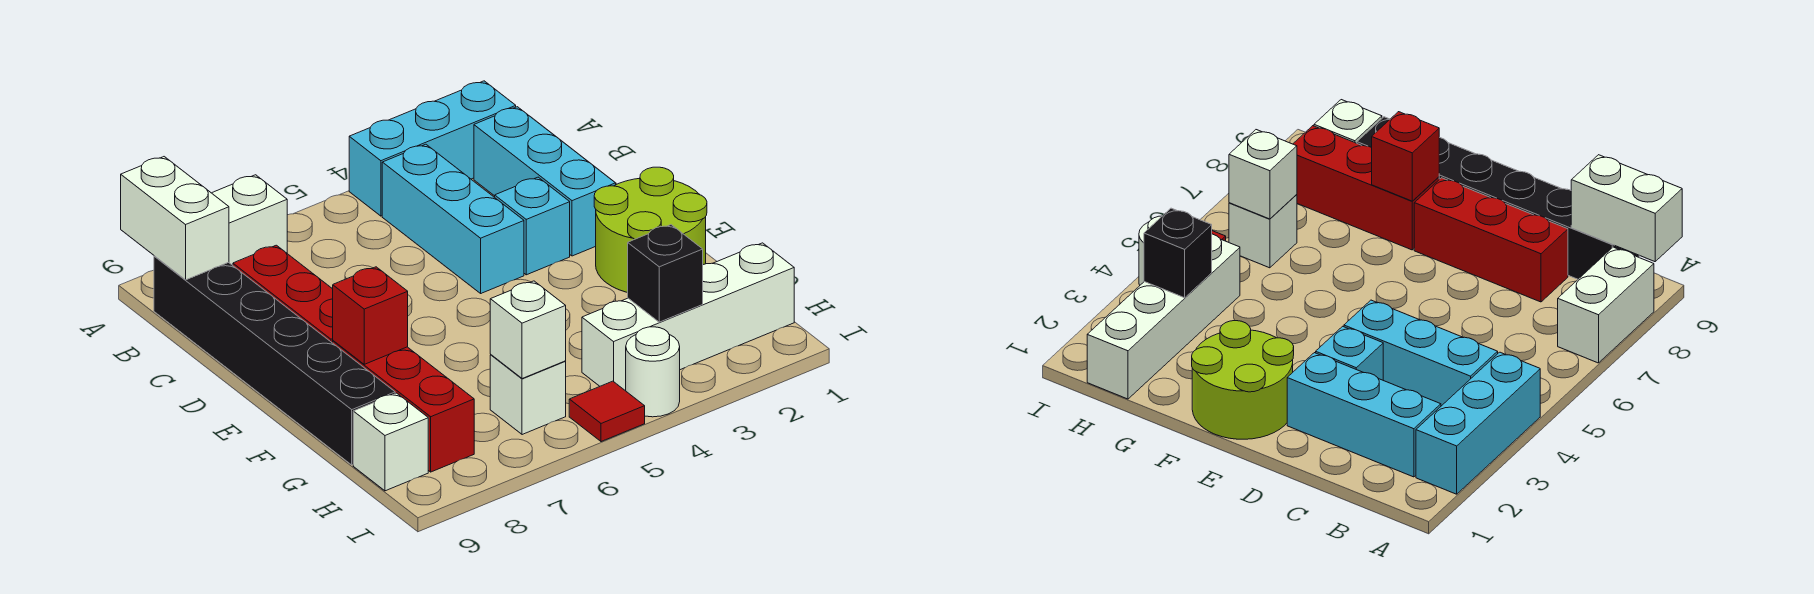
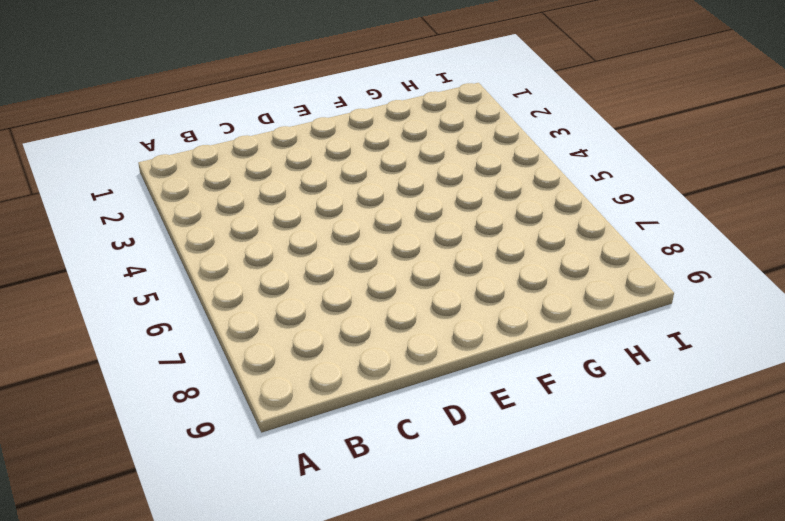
none -> cyan 1x3 brick [349,81,516,216]
none -> white 1x2 brick [212,175,287,265]
none -> cyan 1x3 brick [474,107,616,256]

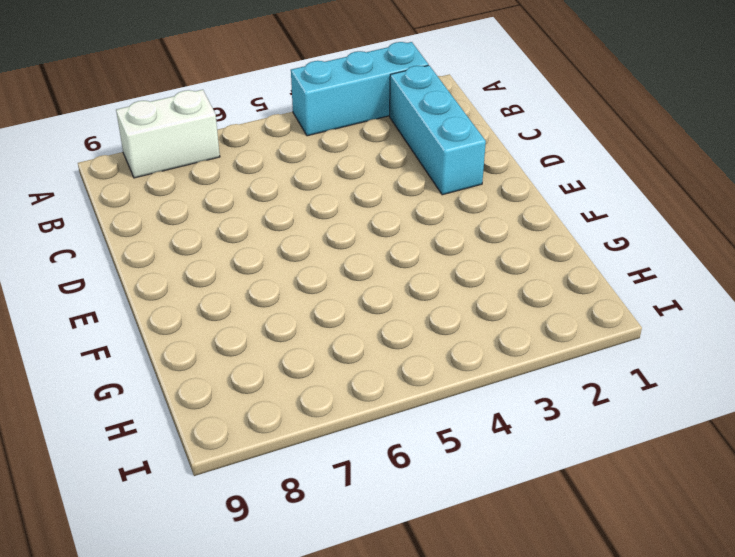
none -> cyan 1x3 brick [382,144,524,293]
none -> black 1x6 brick [154,256,395,465]
none -> red 1x3 brick [233,245,333,343]

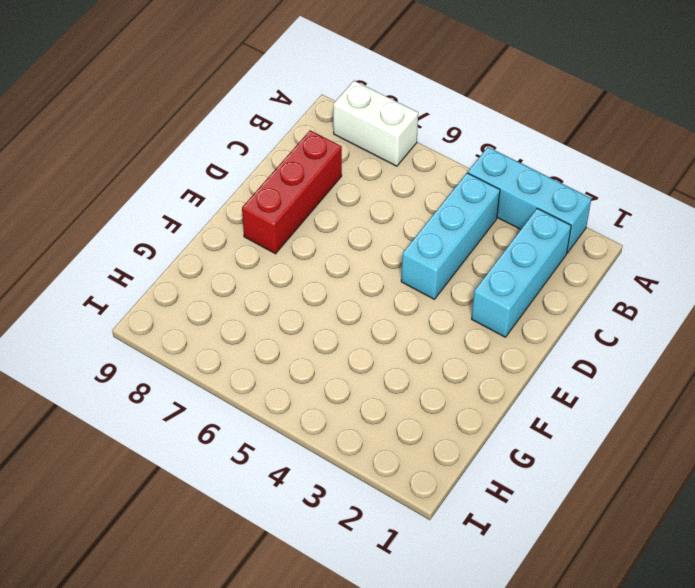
none -> black 1x6 brick [154,256,395,465]
none -> cyan 1x1 brick [495,177,570,275]
none -> lime 2x2 round brick [594,167,707,293]

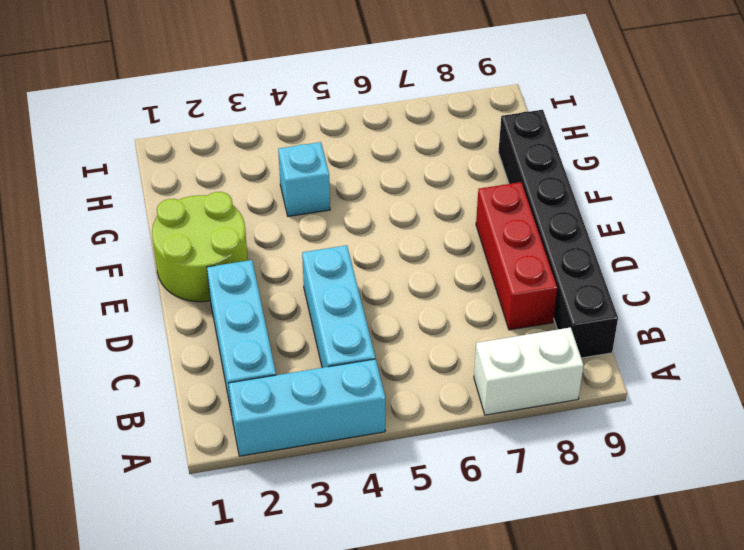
cyan 1x1 brick [278,142,330,216] -> cyan 1x1 brick moved to [495,177,570,275]
none -> red 1x3 brick [333,341,474,472]
none -> white 1x4 brick [582,243,794,391]
none -> white 1x1 brick [490,355,566,435]

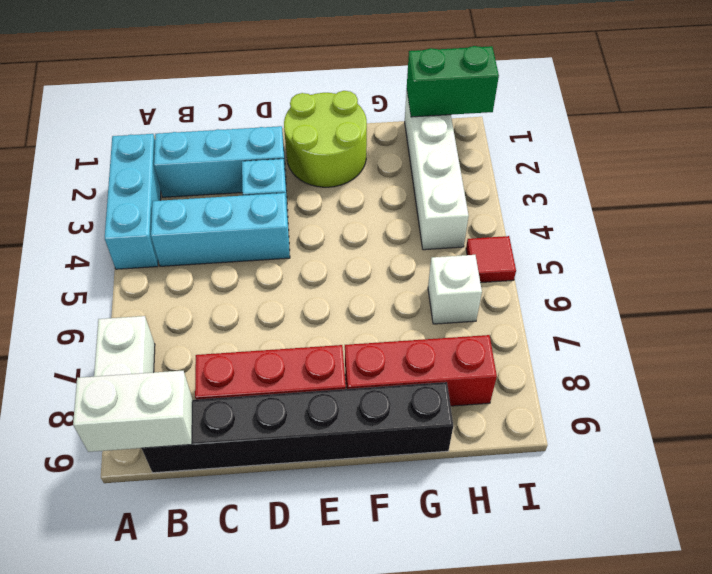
green 1x2 brick [407,46,499,117] -> none
none -> white 1x1 brick [353,393,428,491]
none -> white 1x1 round brick [626,327,680,417]
none -> red 1x1 brick [333,267,408,364]

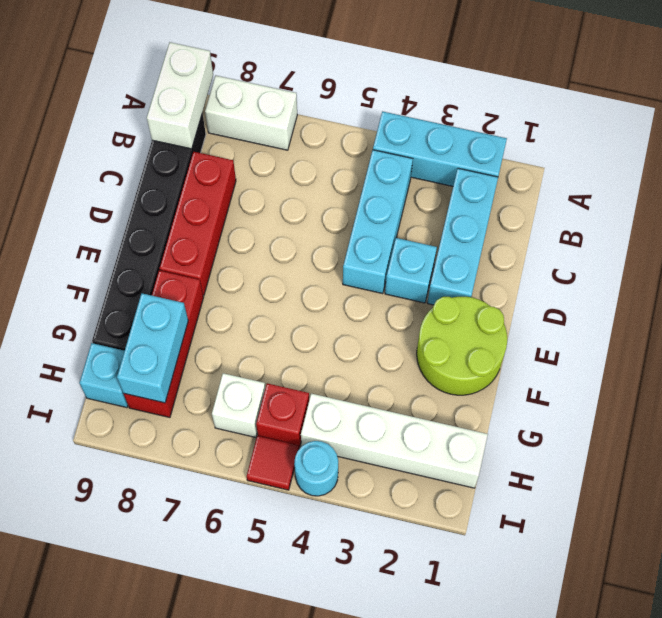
cyan 1x2 brick [117,293,188,403] -> none
red 1x1 brick [256,383,309,447] -> red 1x1 brick moved to [333,267,408,364]
cyan 1x1 brick [80,343,128,408] -> white 1x1 brick [353,393,428,491]
cyan 1x1 round brick [294,441,338,496] -> white 1x1 round brick [626,327,680,417]
none -> black 1x1 brick [628,225,703,322]
none -> white 1x1 brick [490,281,566,379]

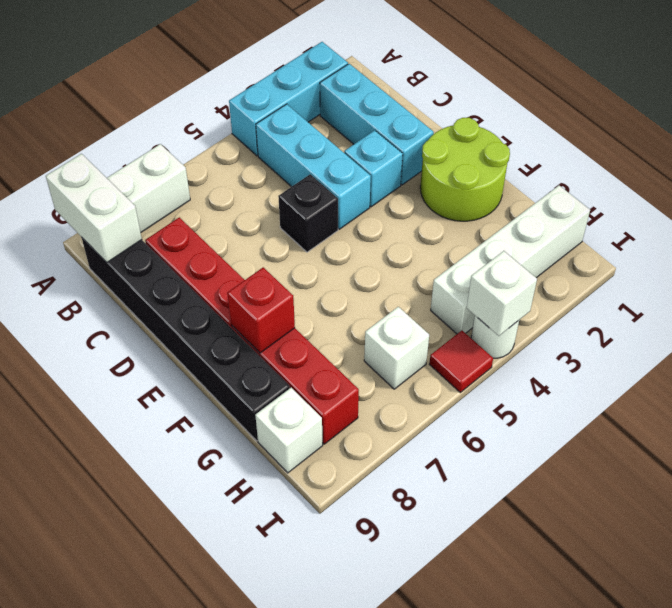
black 1x1 brick [278,174,338,252] -> black 1x1 brick moved to [628,225,703,322]
white 1x1 brick [467,251,537,336] -> white 1x1 brick moved to [490,281,566,379]

